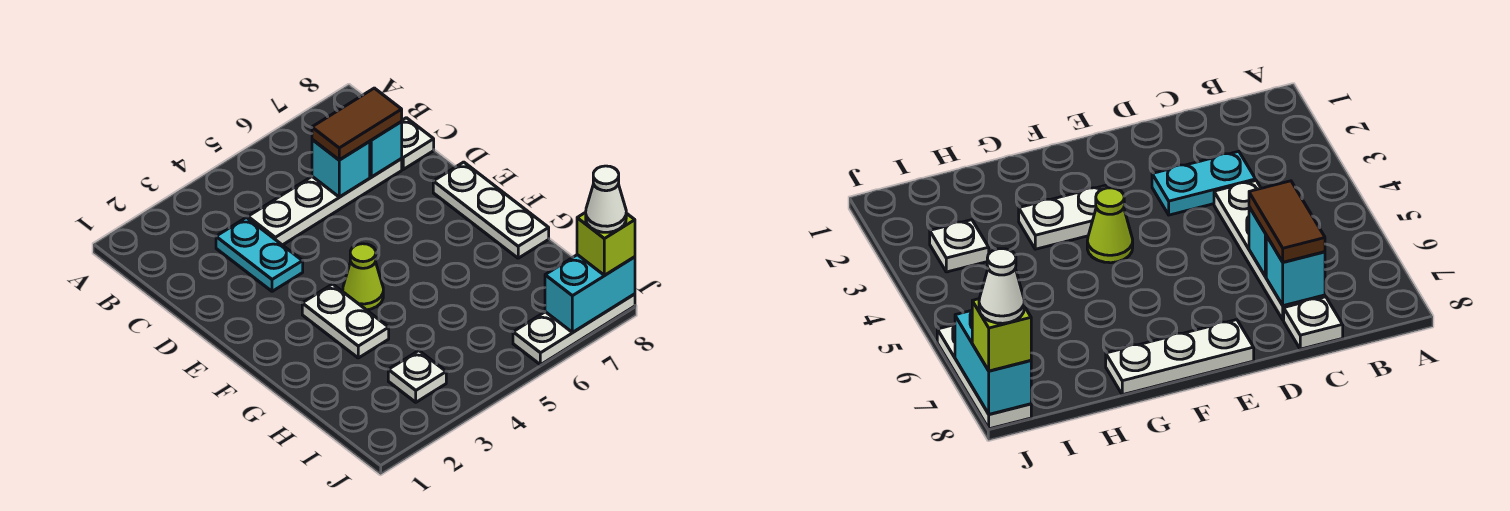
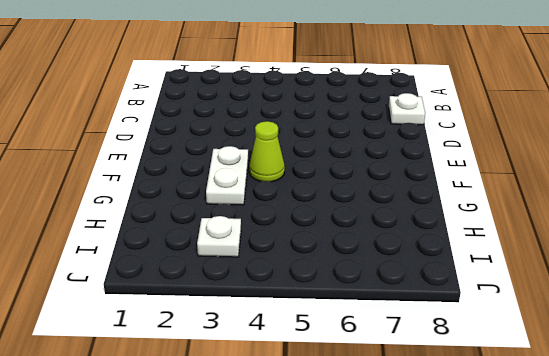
none -> cyan 1x2 plate [216,217,303,291]
none -> white 1x4 plate [248,159,402,245]
none -> white 1x3 plate [433,162,549,258]

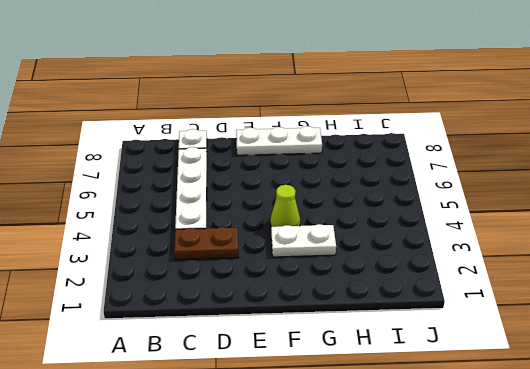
brown 1x2 plate [174,227,239,260] -> cyan 1x2 plate [216,217,303,291]
none -> white 1x1 plate [388,351,446,402]
none -> white 1x3 plate [513,294,635,365]
none -> cyan 1x1 brick [312,140,370,197]

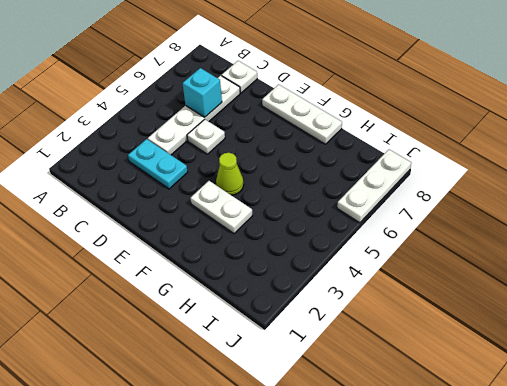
white 1x1 plate [187,119,225,154] -> white 1x1 plate moved to [388,351,446,402]
none -> cyan 1x1 brick [369,121,402,177]
none -> cyan 1x2 brick [545,255,635,332]
none -> brown 1x2 tile [312,88,402,160]

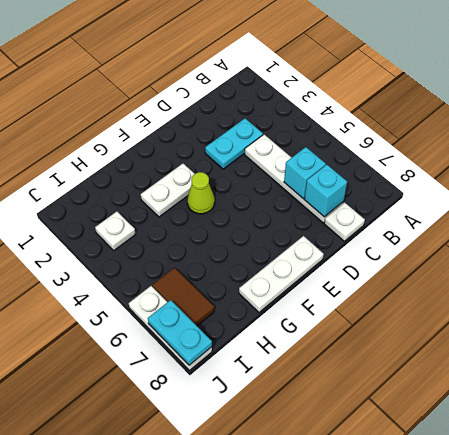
brown 1x2 tile [152,268,214,326] -> brown 1x2 tile moved to [312,88,402,160]
cyan 1x2 plate [148,300,212,365] -> cyan 1x2 brick [545,255,635,332]
none -> lime 1x1 brick [577,212,635,275]
none -> white 1x1 cone [586,166,626,232]

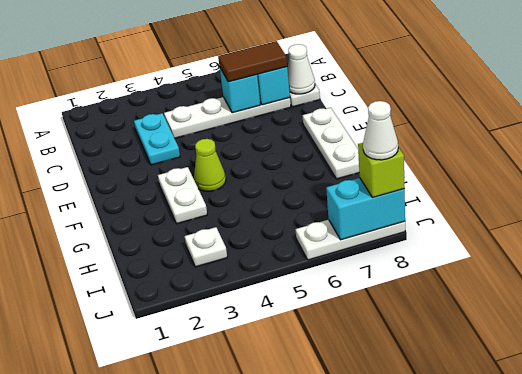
white 1x1 cone [287,44,315,94] -> none

